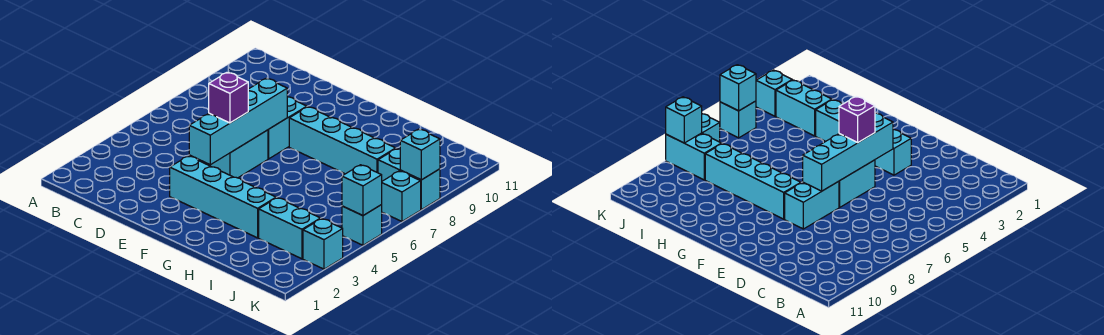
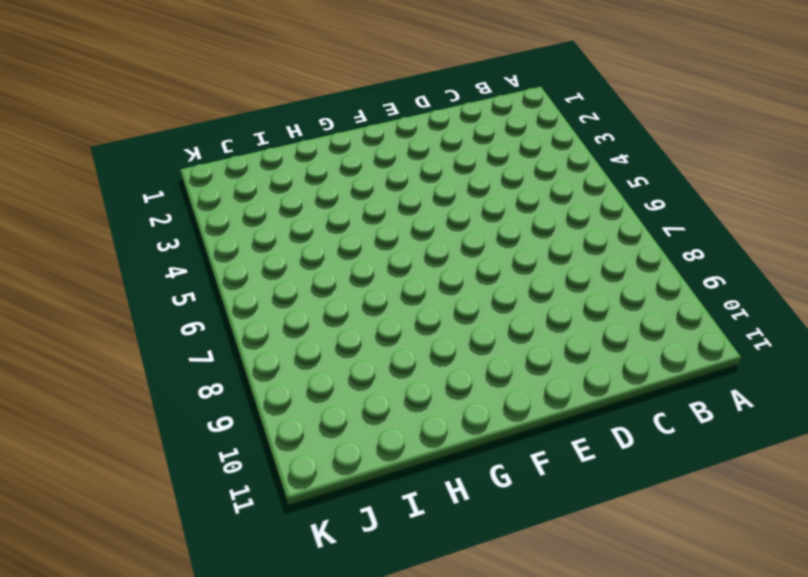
none -> cyan 1x4 brick [170,156,276,238]
none -> cyan 1x2 brick [209,130,268,178]
none -> cyan 1x2 brick [268,97,307,159]

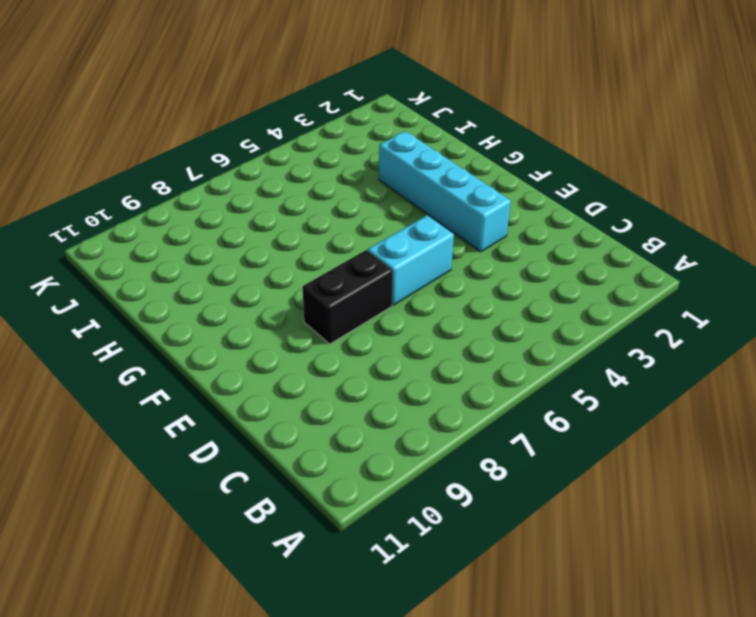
black 1x2 brick [302,250,393,344] -> cyan 1x2 brick [268,97,307,159]
none -> cyan 1x4 brick [289,107,396,174]
none -> cyan 1x2 brick [259,198,320,259]
none -> cyan 1x2 brick [378,149,440,210]

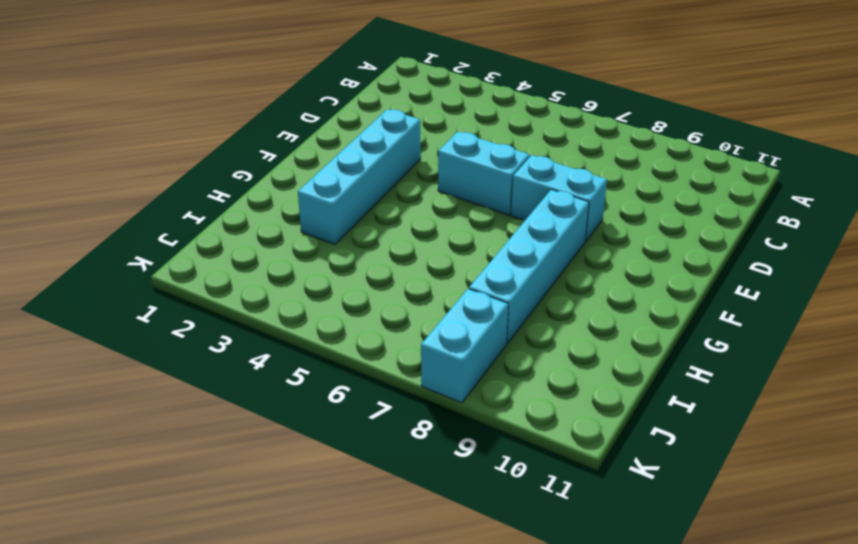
none -> cyan 1x2 brick [259,198,320,259]
none -> cyan 1x1 brick [303,219,343,269]
none -> cyan 1x1 brick [342,205,382,245]

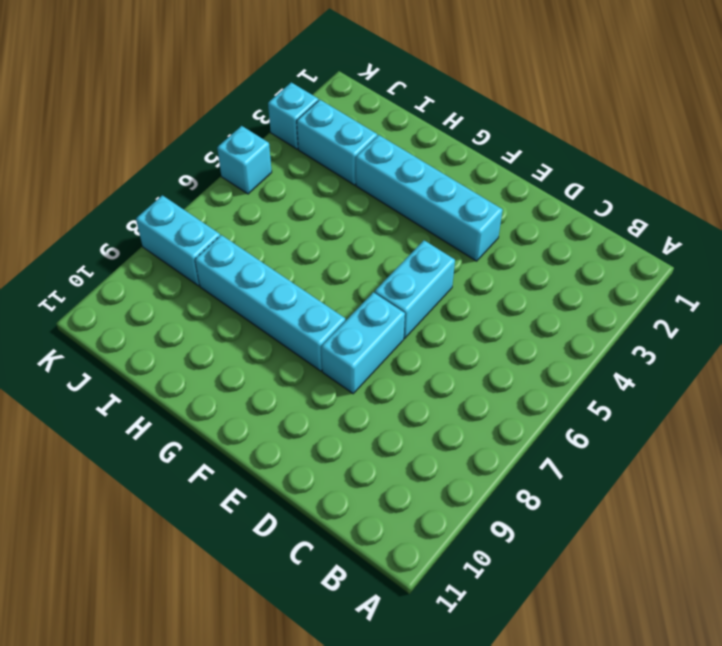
none -> cyan 1x1 brick [381,171,421,221]
none -> cyan 1x4 brick [189,78,287,165]
none -> cyan 1x1 brick [342,165,382,216]

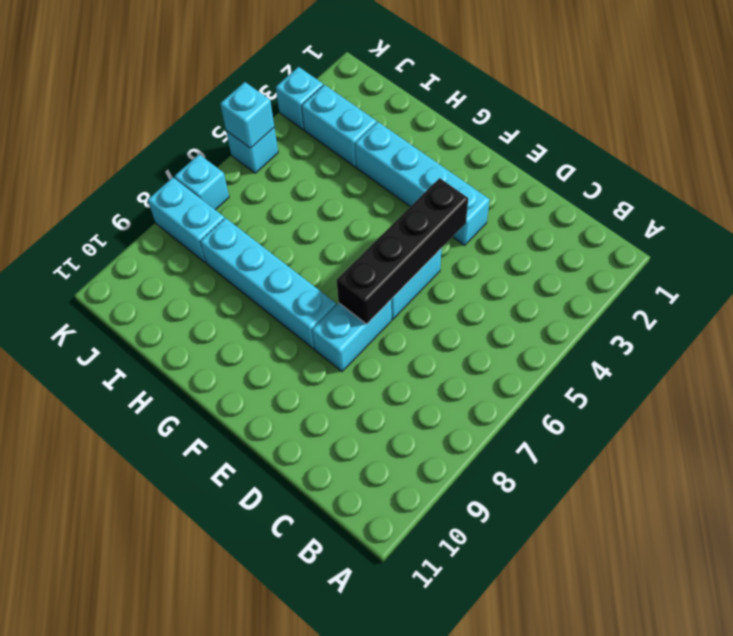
black 1x4 brick [337,178,468,324] -> cyan 1x4 brick [189,78,287,165]
none -> cyan 1x1 brick [400,129,440,180]
none -> purple 1x1 brick [209,72,248,123]

